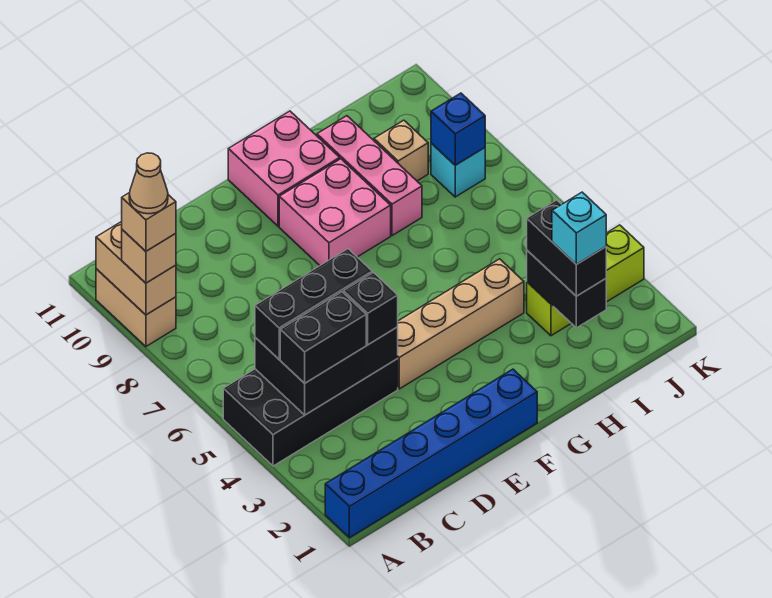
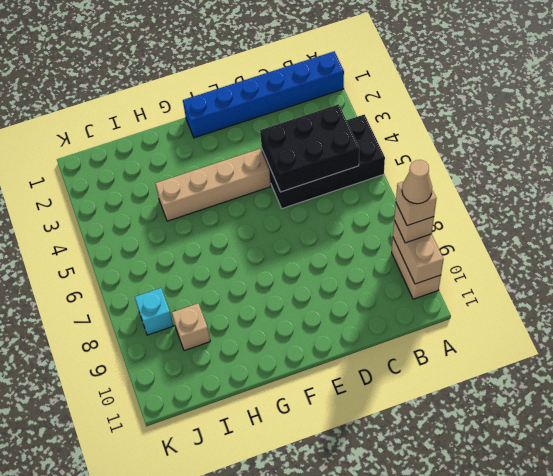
none -> pink 2x2 brick [279,159,391,265]
none -> pink 2x2 brick [228,111,340,226]
none -> pink 1x3 brick [317,116,422,236]

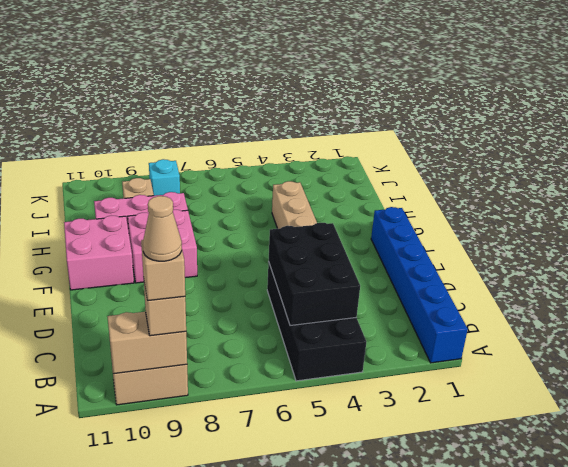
none -> lime 1x3 brick [527,225,644,336]
none -> black 1x2 brick [527,250,606,328]
none -> blue 1x1 brick [431,93,485,165]

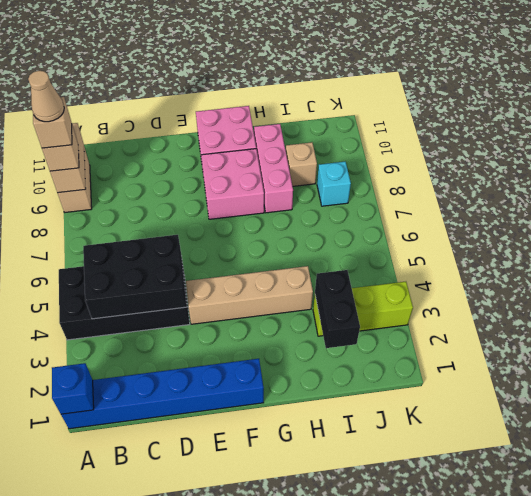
blue 1x1 brick [52,363,94,414] -> blue 1x1 brick moved to [431,93,485,165]
none -> black 1x2 brick [280,292,366,383]
none -> black 1x3 brick [255,249,372,359]
none -> black 1x1 brick [344,273,398,345]

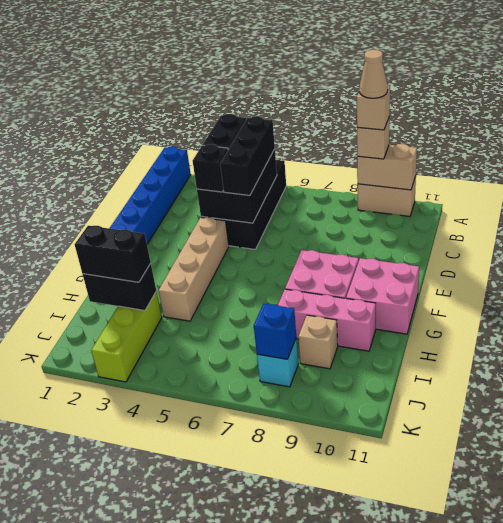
none -> cyan 1x1 brick [552,192,606,264]

